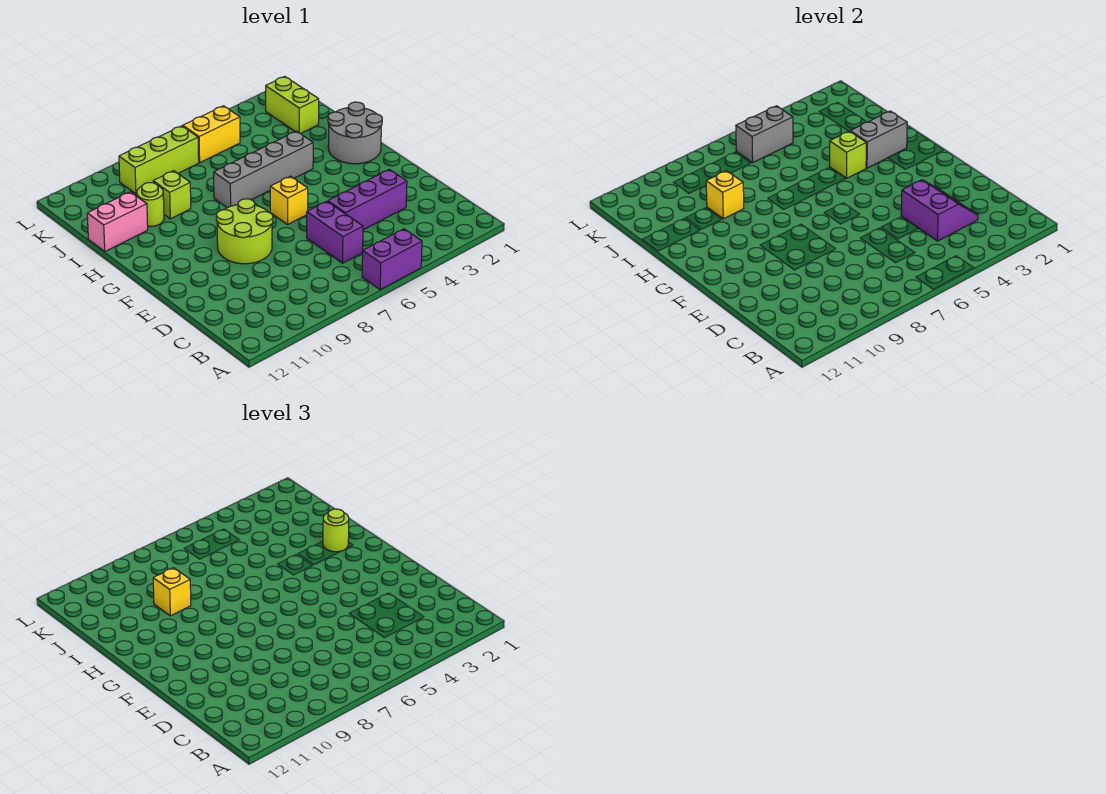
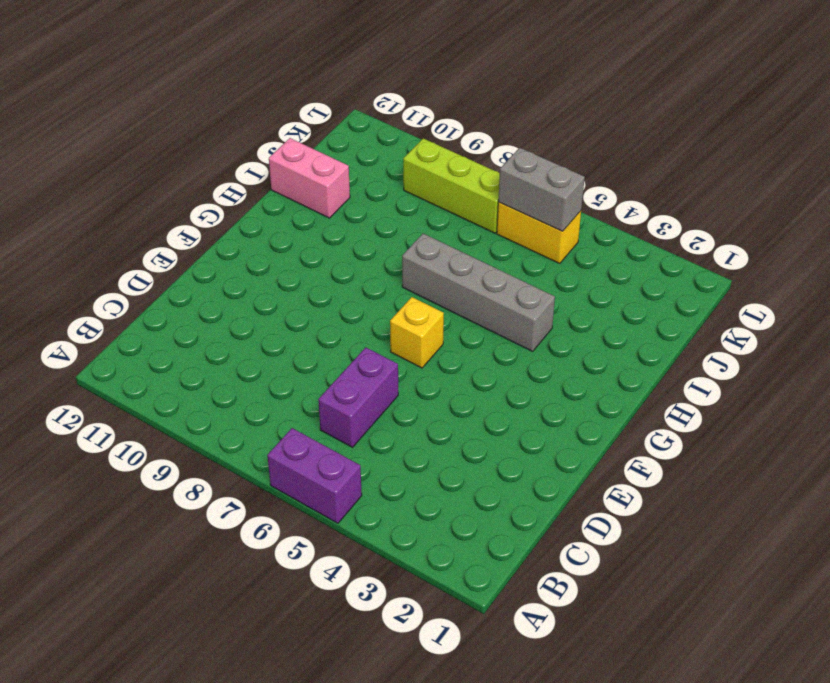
none -> purple 1x3 brick [328,169,407,230]
none -> lime 2x2 round brick [216,199,273,264]
none -> grey 2x2 round brick [328,102,382,164]

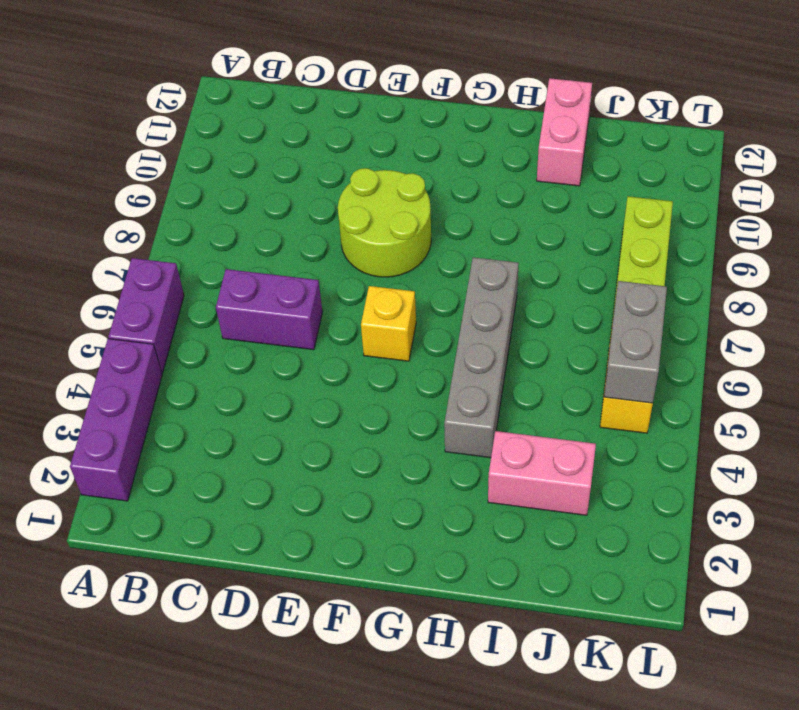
purple 1x3 brick [70,339,162,501] -> purple 1x3 brick moved to [328,169,407,230]
pink 1x2 brick [488,431,596,515] -> none
none -> grey 2x2 round brick [328,102,382,164]
none -> lime 1x1 brick [153,171,191,219]
none -> lime 1x1 round brick [137,183,164,227]

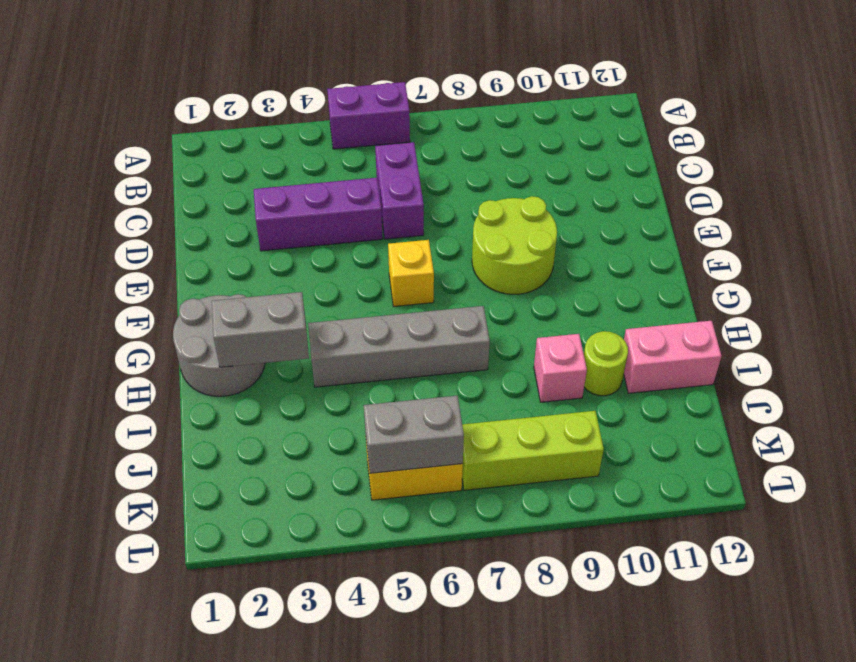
pink 1x1 brick [534,334,587,402] -> lime 1x1 brick [153,171,191,219]
none -> lime 1x2 brick [266,76,319,134]
none -> purple 2x2 slope [901,180,978,241]
none -> lime 1x1 brick [830,131,866,178]

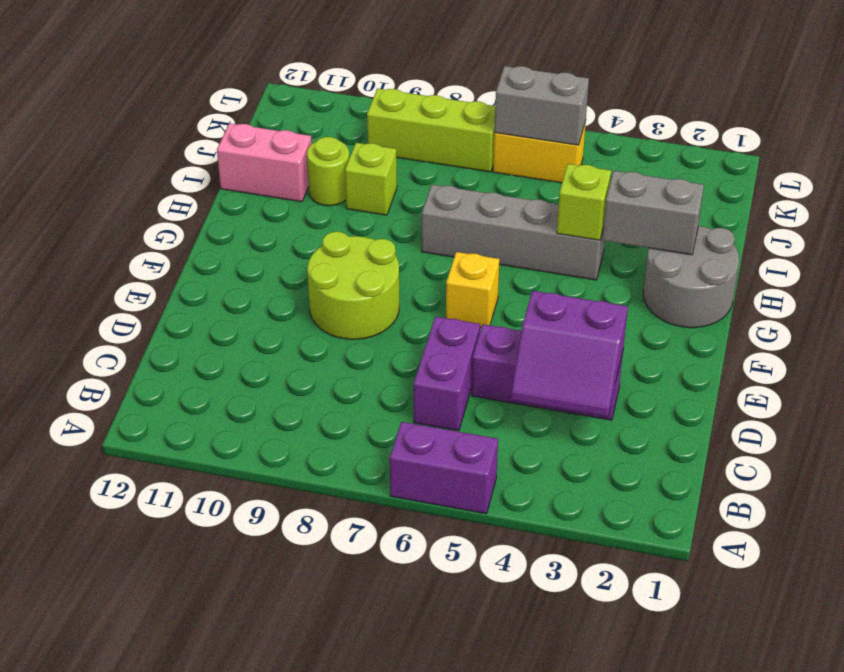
purple 2x2 slope [511,291,628,417] -> purple 2x2 slope turned to [901,180,978,241]
none -> lime 1x2 brick [266,76,319,134]
none -> yellow 1x1 brick [706,171,744,219]
none -> lime 1x1 round brick [323,509,349,552]

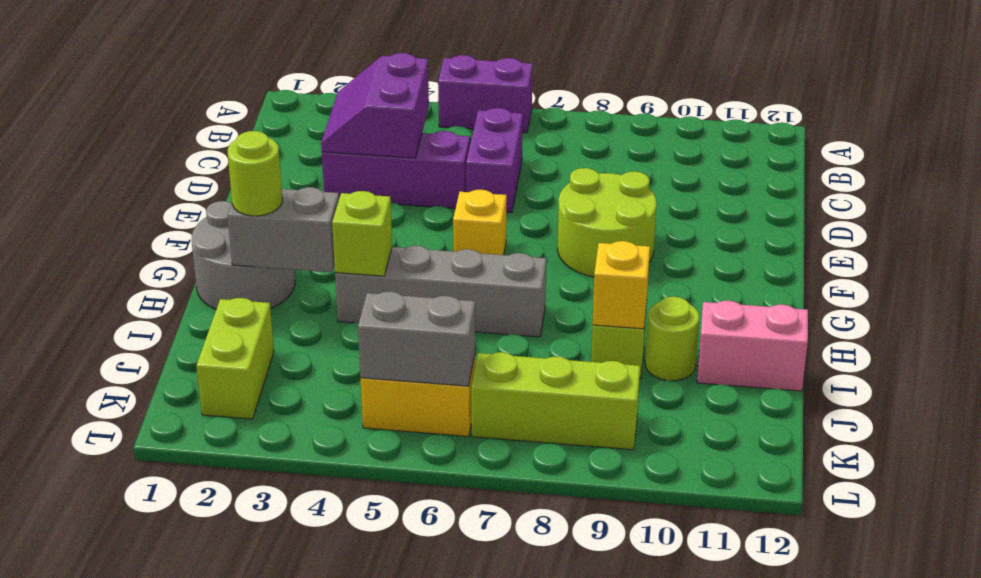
none -> yellow 1x1 brick [153,568,191,616]

